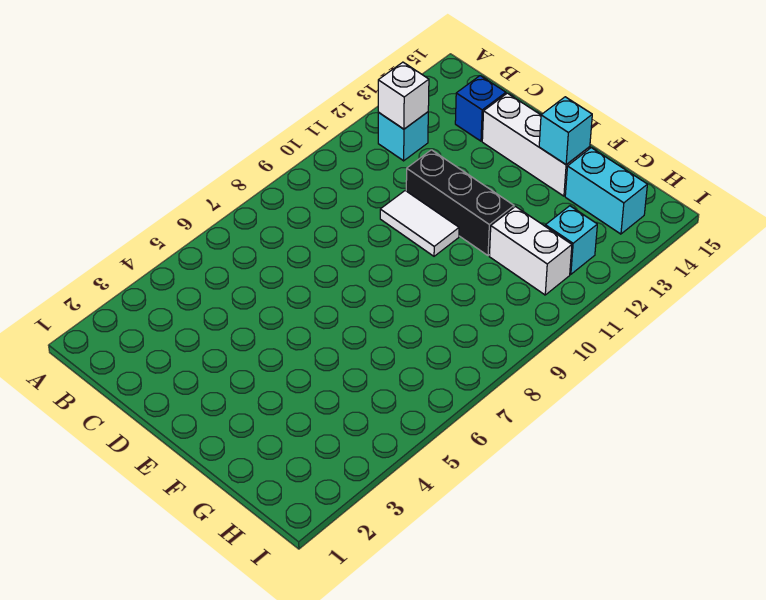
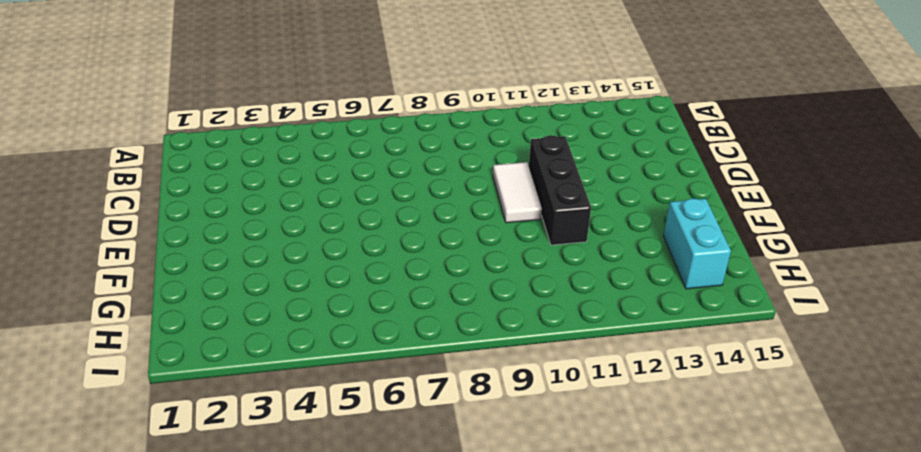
none -> cyan 1x1 brick [378,112,428,161]
none -> blue 1x1 brick [455,76,506,141]

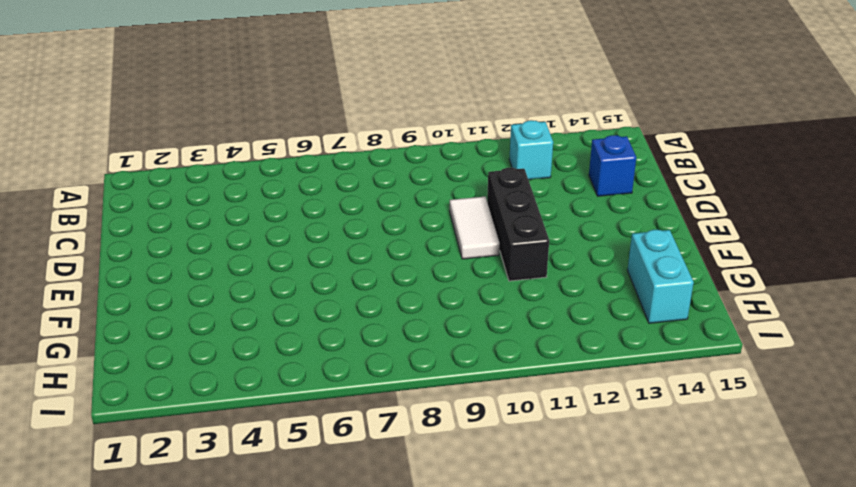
none -> white 1x3 brick [482,93,590,196]
none -> white 1x2 brick [489,207,572,295]

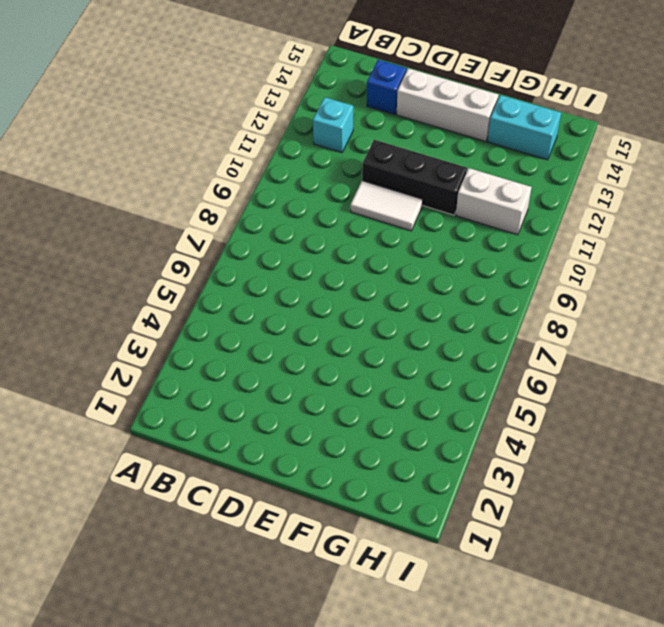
none -> cyan 1x1 brick [545,206,597,274]
none -> white 1x1 brick [378,62,429,129]

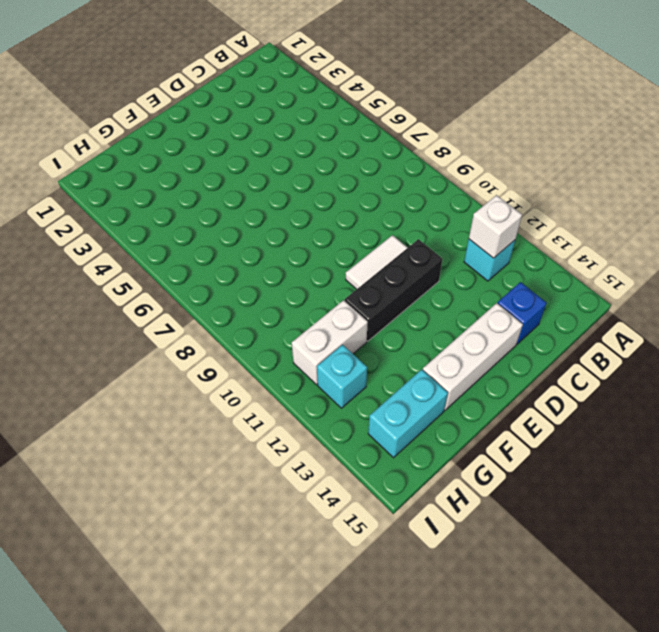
none -> cyan 1x1 brick [539,97,592,164]

